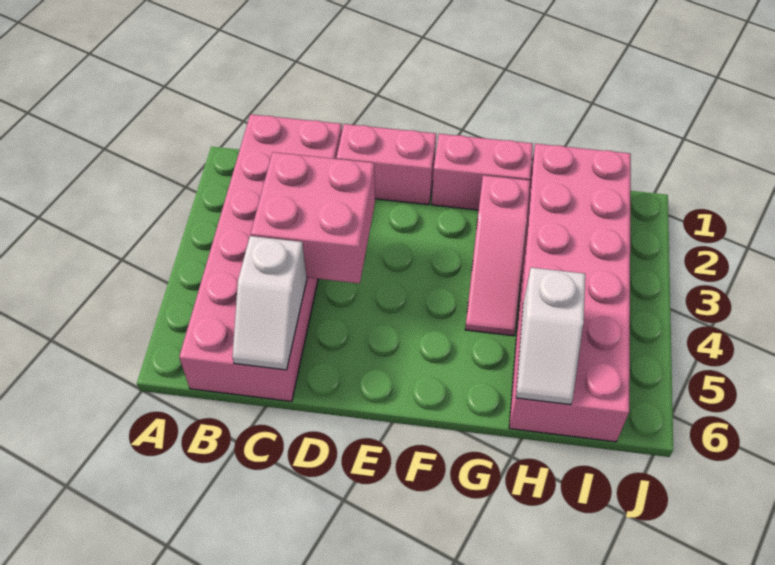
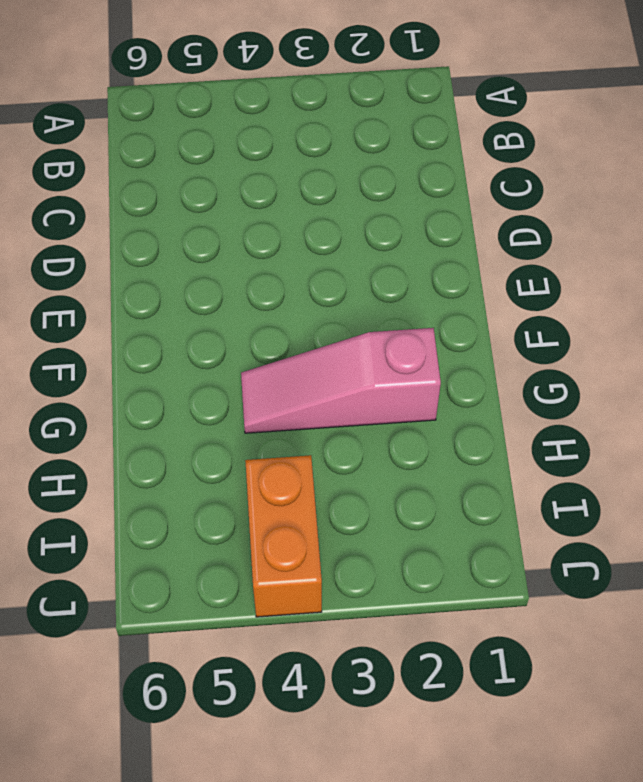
orange 1x2 brick [245,455,322,617] -> pink 2x6 brick [509,144,631,442]
none -> pink 2x6 brick [179,114,342,401]
none -> pink 1x2 brick [336,124,436,205]

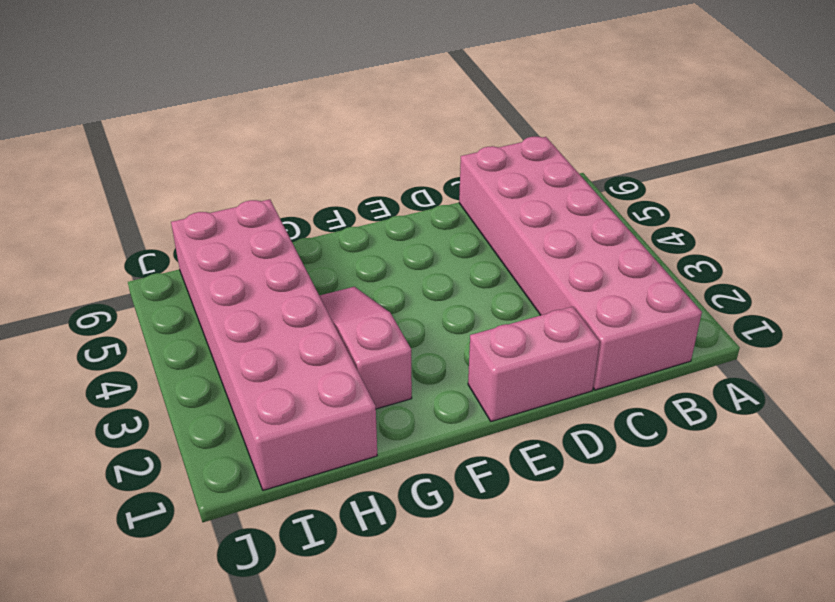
none -> pink 1x2 brick [432,134,533,210]
none -> pink 2x2 brick [251,152,375,283]

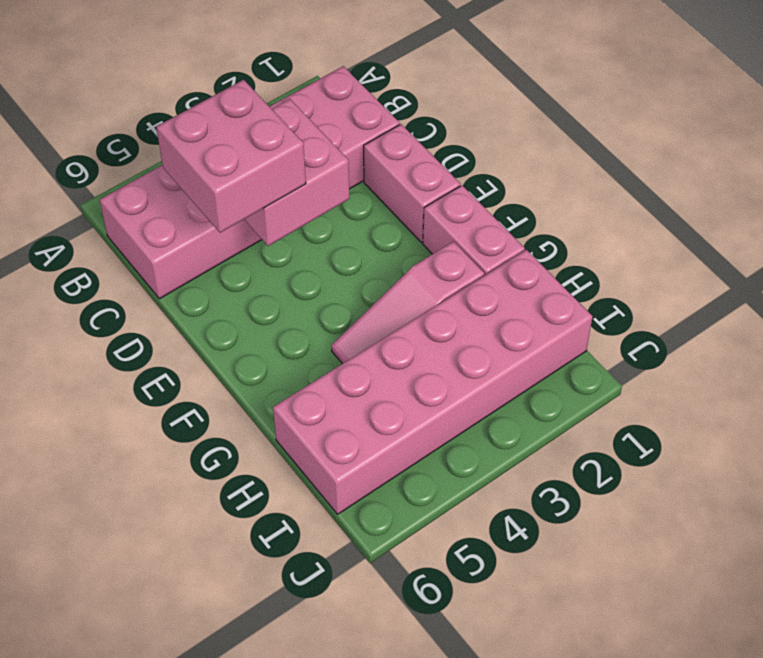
pink 2x2 brick [156,80,306,233] -> none
none -> white 1x2 slope [232,236,307,370]
none -> white 1x2 slope [516,268,585,405]

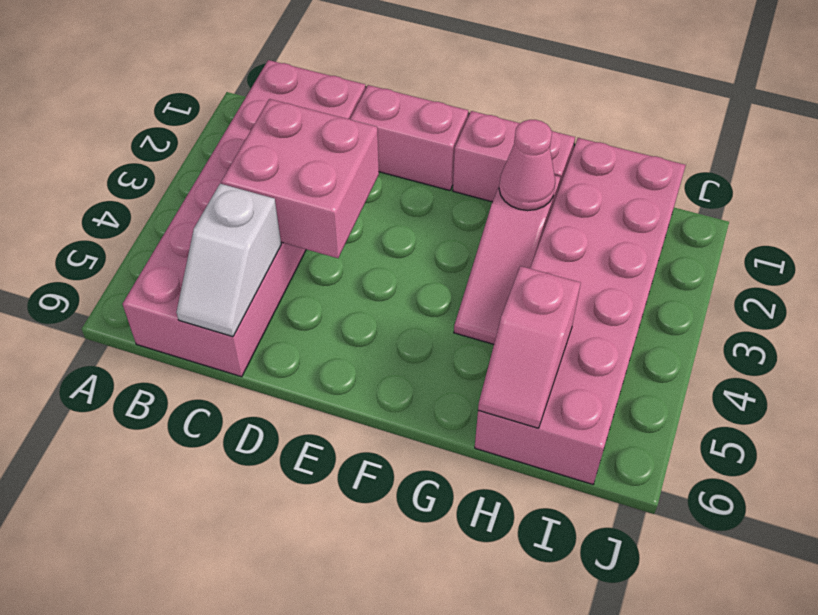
pink 1x1 cone [499,120,555,211] -> none
pink 1x2 slope [478,266,581,428] -> white 1x2 slope [516,268,585,405]

